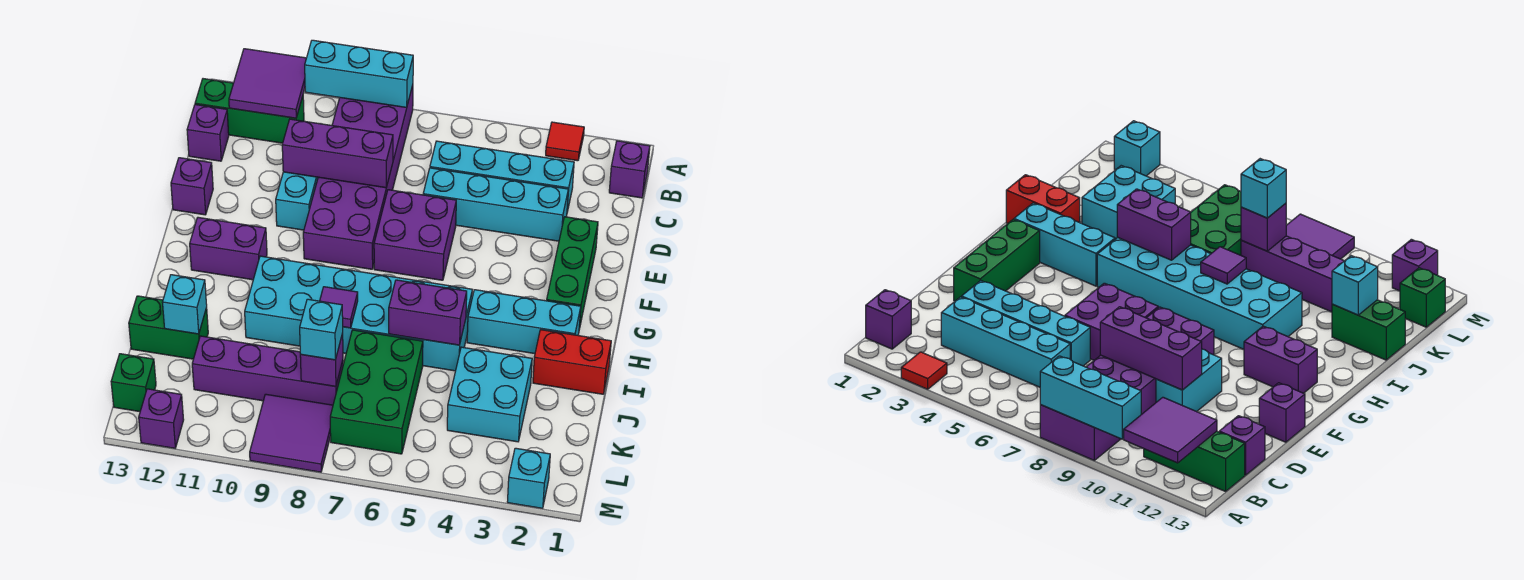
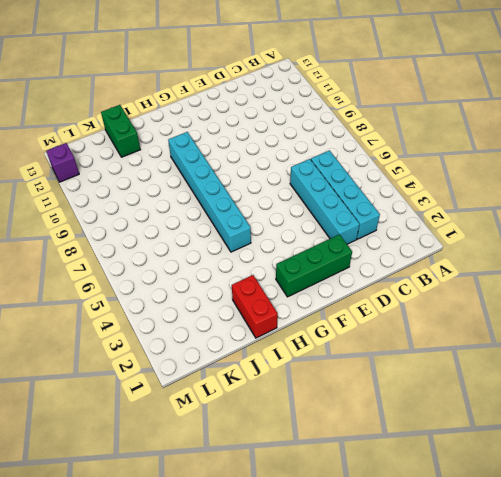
cyan 1x6 brick [168,132,251,252] -> cyan 2x6 brick [245,256,472,371]
none -> red 1x1 tile [546,122,584,161]
none -> purple 2x6 brick [303,85,413,269]
none -> purple 1x1 brick [609,141,650,198]
none -> green 1x3 brick [195,79,304,143]

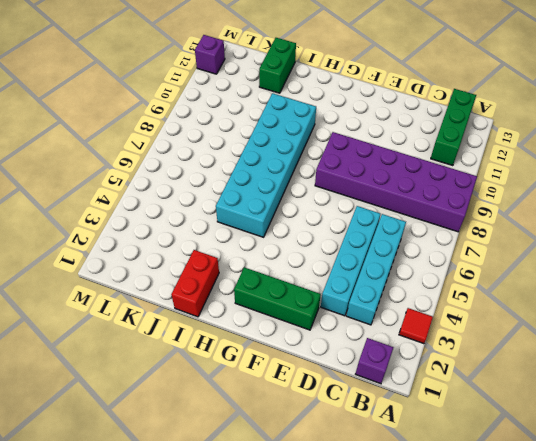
none -> purple 1x1 brick [187,105,229,161]
none -> cyan 1x2 brick [276,172,318,230]
none -> purple 2x2 brick [374,190,456,280]
none -> purple 1x1 brick [171,158,213,215]

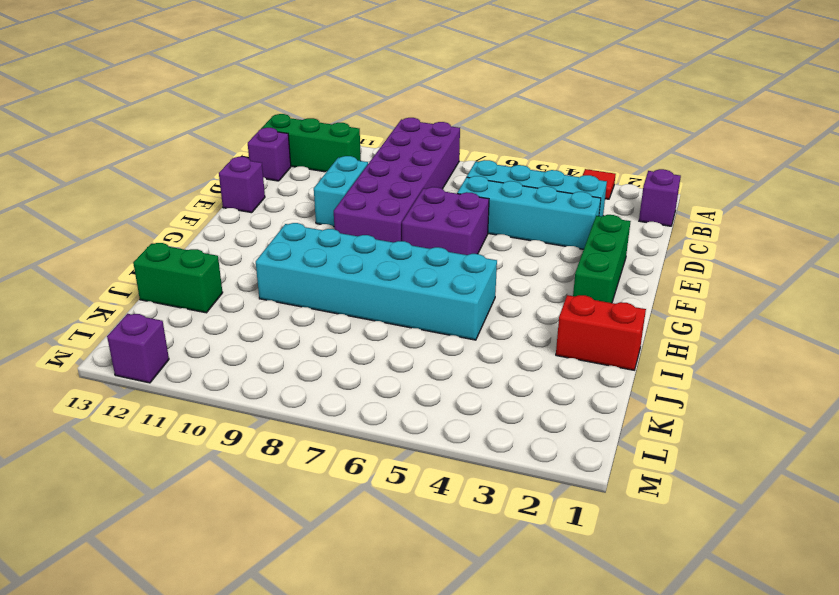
none -> purple 1x2 brick [190,217,267,280]
none -> cyan 1x3 brick [467,290,581,354]
none -> cyan 2x2 brick [447,347,532,442]
none -> green 2x3 brick [330,330,423,454]

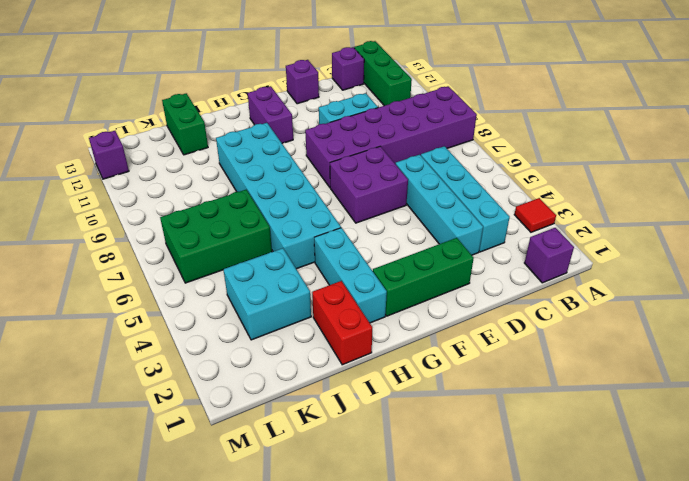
none -> purple 1x4 brick [192,336,343,405]
none -> purple 2x2 tile [250,394,333,472]
none -> green 1x1 brick [111,354,156,412]
none -> cyan 1x1 brick [507,448,550,508]

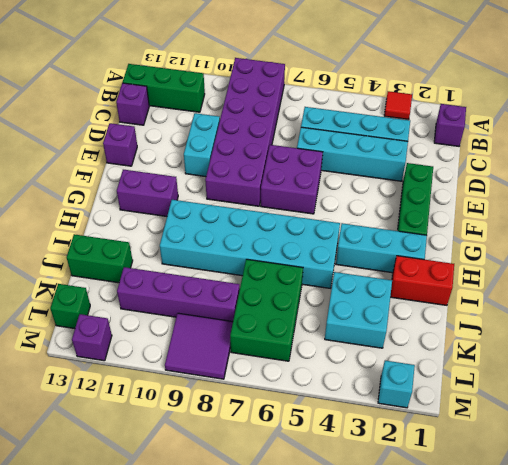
none -> cyan 1x3 brick [305,40,413,107]
none -> purple 2x2 tile [229,49,306,118]
none -> purple 1x3 brick [282,119,393,188]
none -> purple 1x2 brick [389,280,467,345]

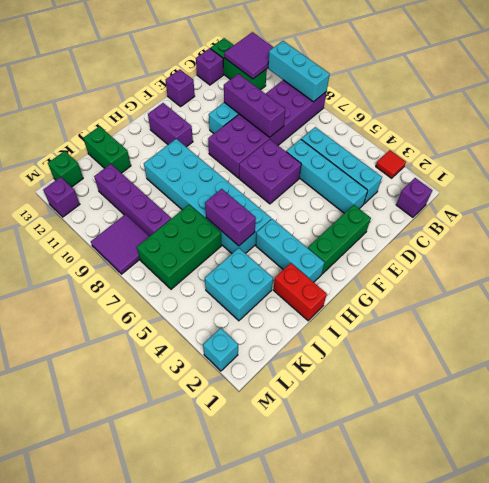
none -> purple 1x1 tile [320,287,358,328]
none -> cyan 1x1 brick [162,275,207,334]
none -> purple 1x1 brick [300,333,343,386]
none -> cyan 1x1 brick [300,299,343,360]

